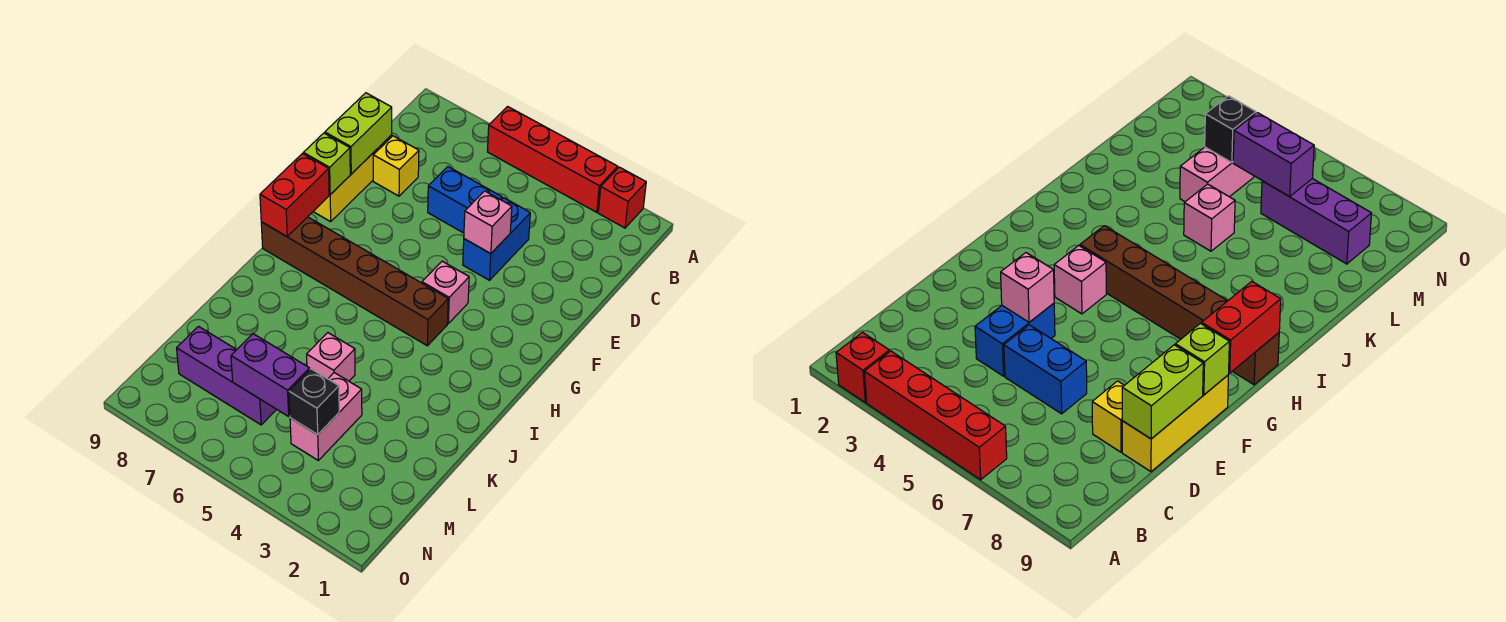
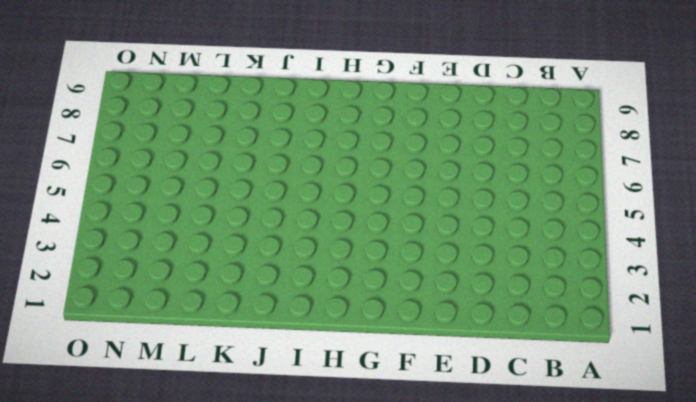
none -> red 1x1 brick [598,167,646,228]
none -> red 1x4 brick [487,107,618,212]
none -> blue 1x2 brick [463,198,530,280]

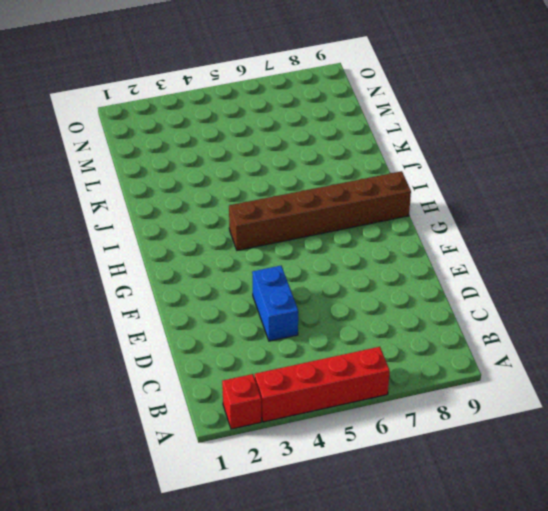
none -> blue 1x2 brick [428,167,502,233]
none -> yellow 1x1 brick [373,136,419,196]
none -> yellow 1x3 brick [313,135,392,222]

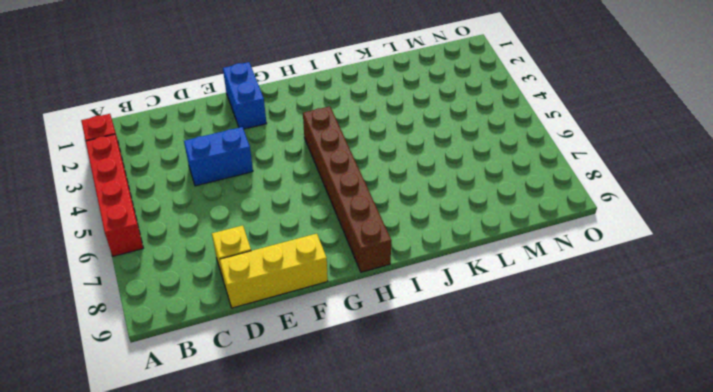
blue 1x2 brick [223,62,267,129] -> blue 1x2 brick moved to [428,167,502,233]
none -> pink 1x1 brick [422,261,469,323]
none -> pink 1x1 brick [307,333,355,381]
none -> pink 1x2 brick [290,373,362,460]

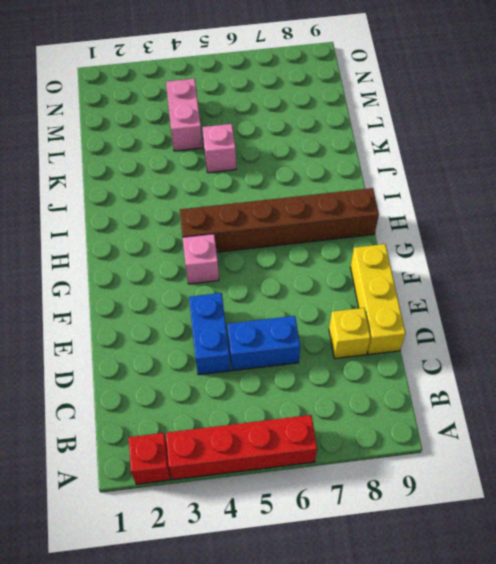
none -> purple 1x3 brick [177,326,277,425]
none -> lime 1x2 brick [325,93,392,174]
none -> pink 1x1 brick [464,191,512,254]

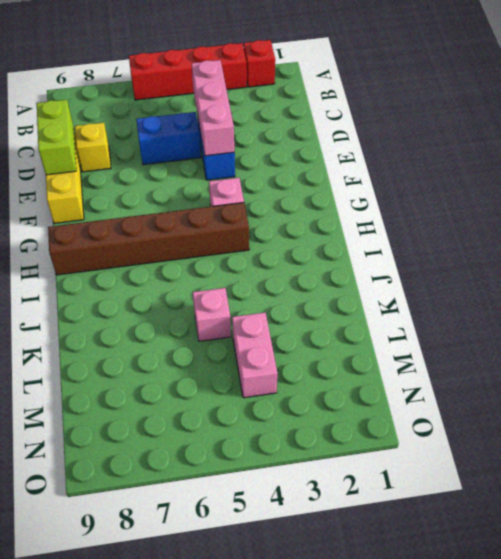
pink 1x3 brick [191,60,234,156] -> pink 1x1 brick [464,191,512,254]
none -> purple 1x3 brick [177,326,277,425]
none -> lime 1x1 brick [304,133,350,195]
none -> red 1x2 brick [260,154,329,236]

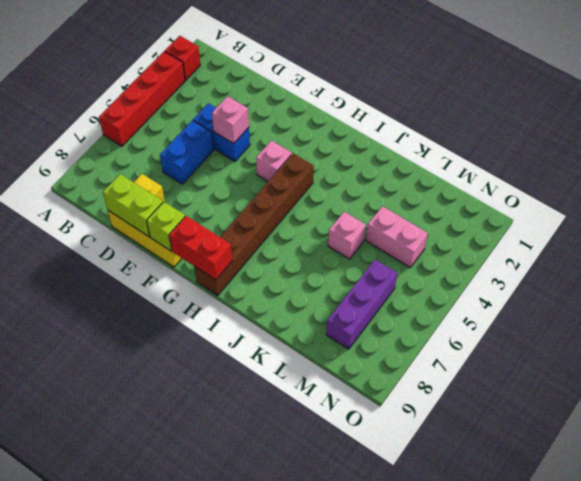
none -> black 1x1 brick [289,369,339,435]
none -> purple 1x2 brick [231,334,310,416]

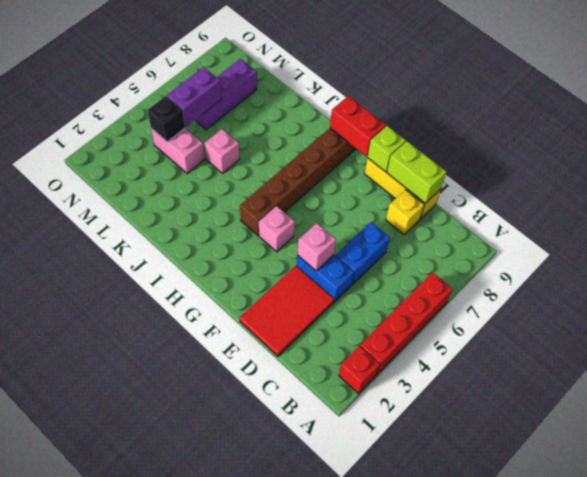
red 2x3 tile [240,266,334,356] -> none

